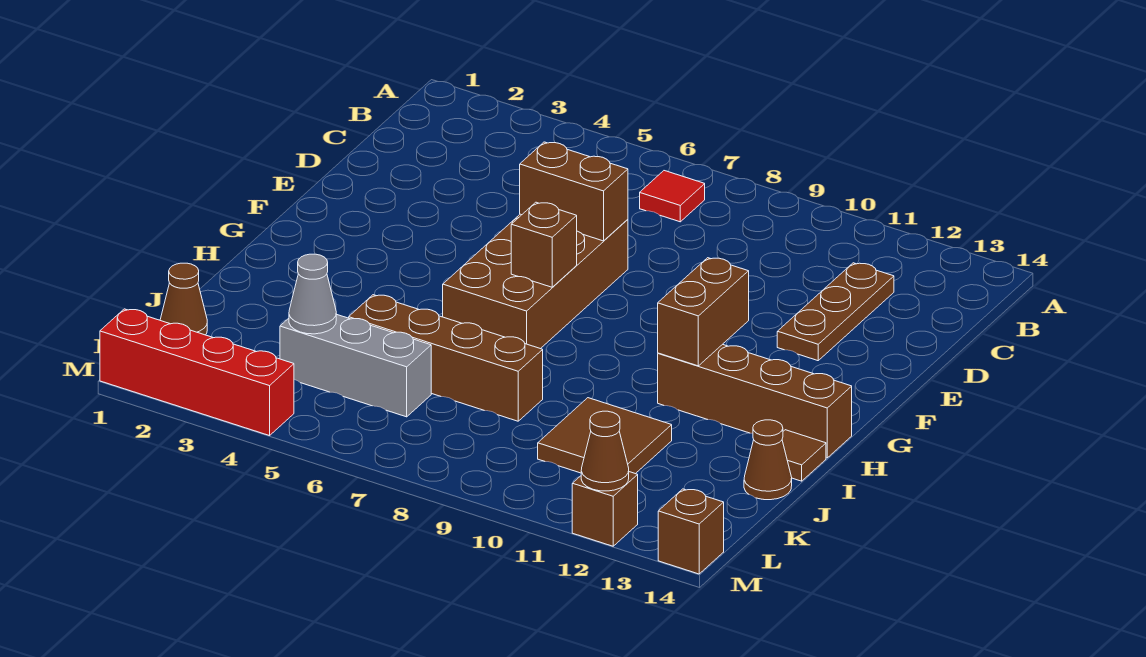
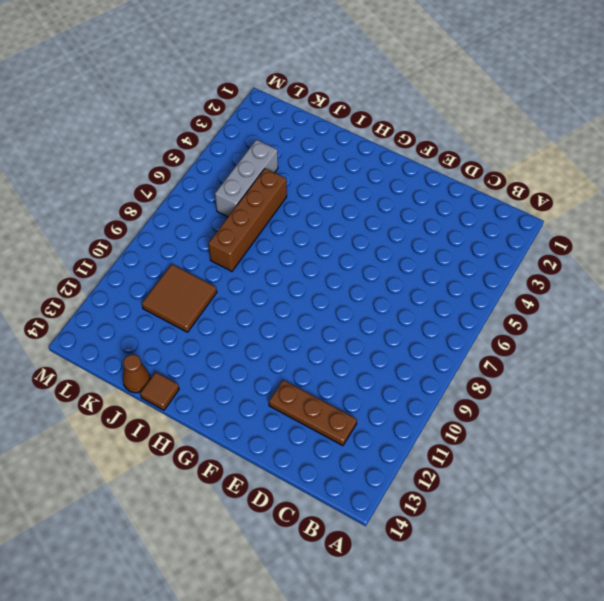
none -> red 1x1 tile [640,171,705,222]
none -> brown 2x4 brick [443,214,628,349]
none -> brown 1x4 brick [658,344,852,458]

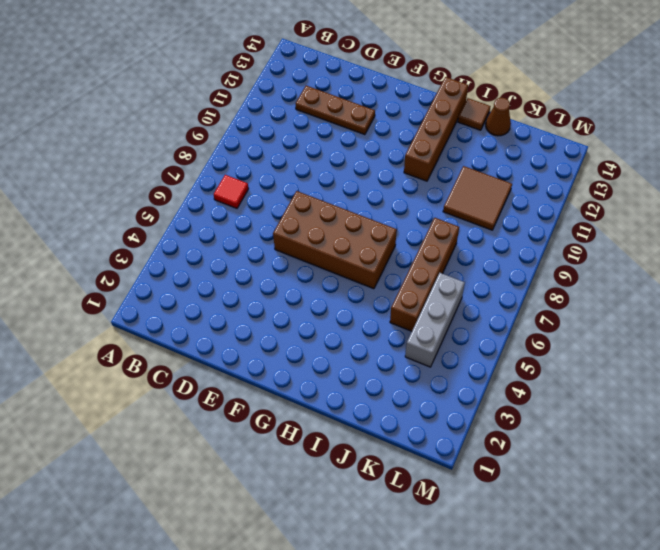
none -> brown 1x1 cone [160,263,207,335]
none -> red 1x4 brick [100,309,294,436]
none -> brown 1x1 brick [572,472,638,546]

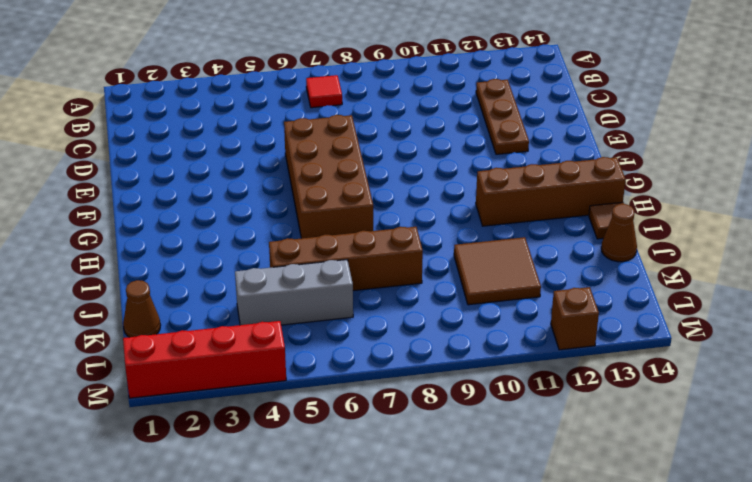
none -> brown 1x1 brick [658,489,724,574]
none -> brown 1x2 brick [520,142,628,241]
none -> brown 1x1 brick [511,202,577,287]

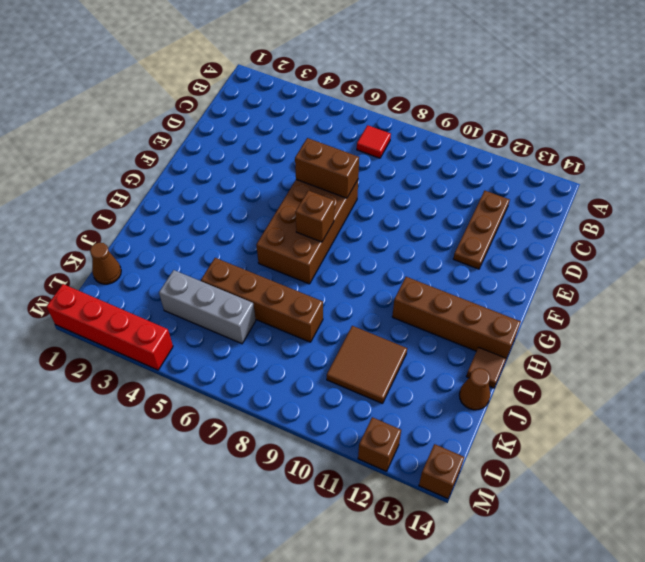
none -> brown 1x2 brick [658,258,749,366]
none -> grey 1x1 cone [289,254,336,334]
none -> brown 1x1 cone [581,411,629,491]

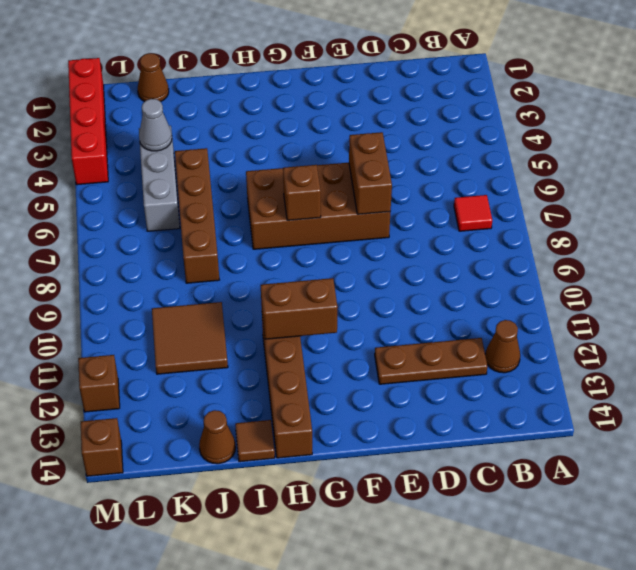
brown 1x1 cone [485,320,520,373] -> brown 1x1 cone moved to [581,411,629,491]

